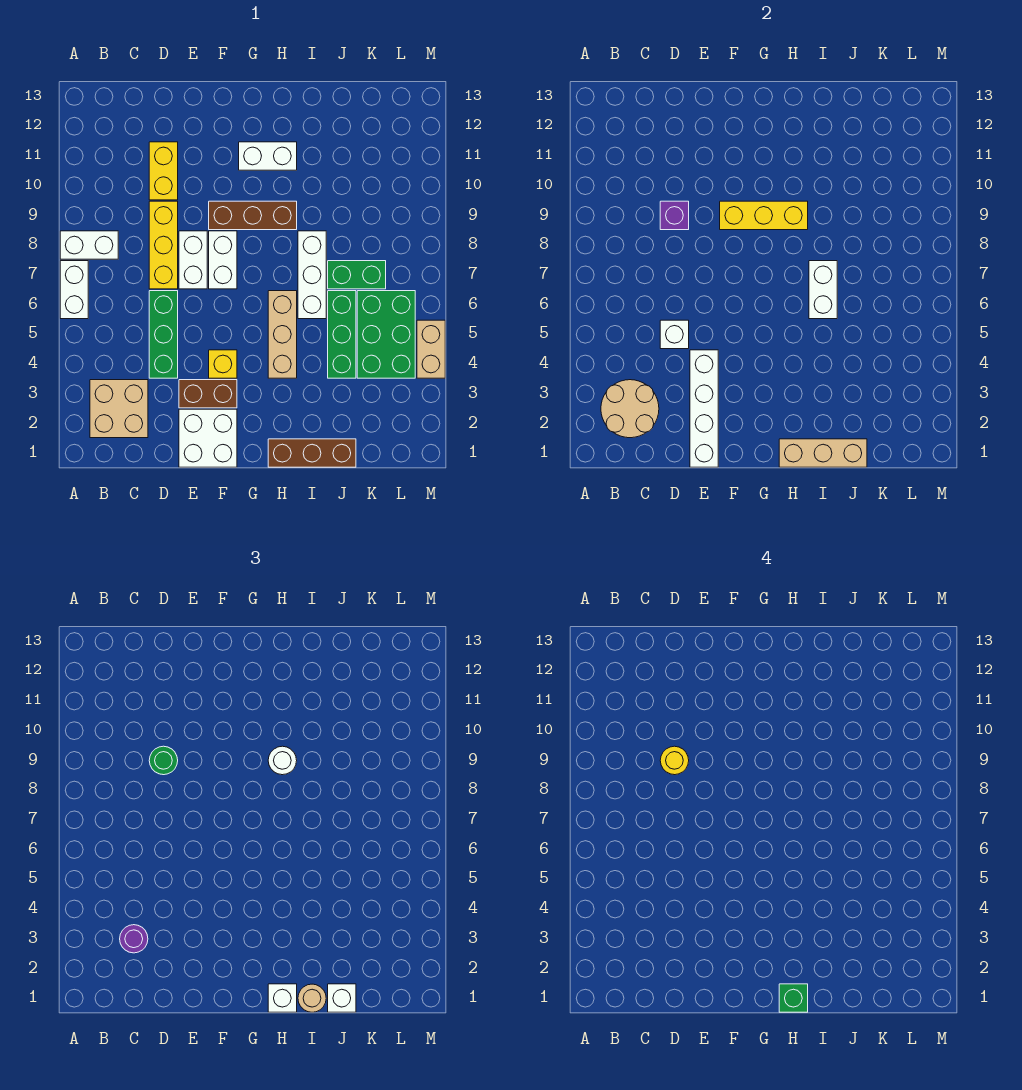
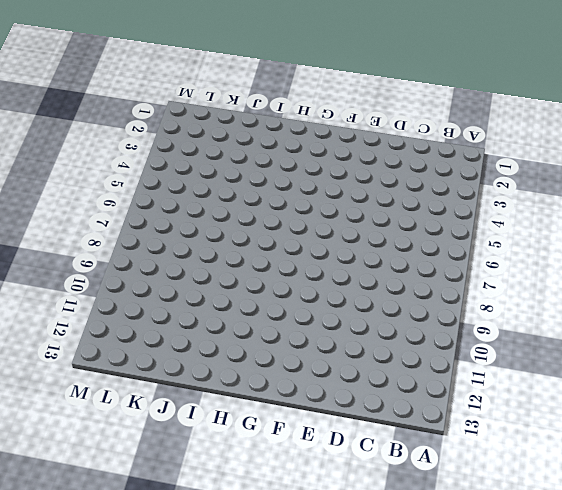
none -> white 1x2 brick [60,261,88,319]
none -> white 1x2 brick [60,231,118,259]
none -> tan 2x2 brick [90,380,148,438]
none -> green 1x3 brick [149,291,178,378]

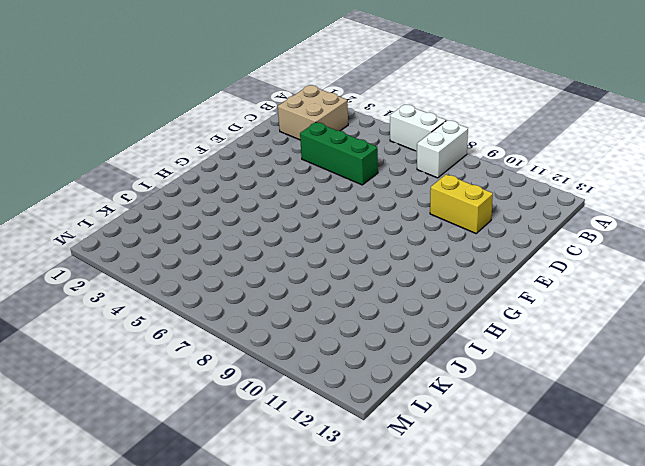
none -> yellow 1x3 brick [149,201,178,289]
none -> white 2x2 brick [179,409,237,467]
none -> brown 1x2 brick [179,380,237,408]
none -> white 1x2 brick [179,231,207,289]

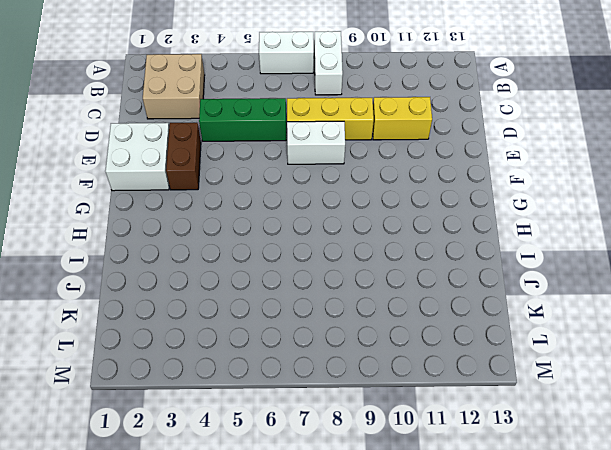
none -> yellow 1x1 brick [209,350,237,378]
none -> white 1x2 brick [209,231,237,289]
none -> brown 1x3 brick [209,201,297,230]
none -> white 1x2 brick [239,142,297,170]

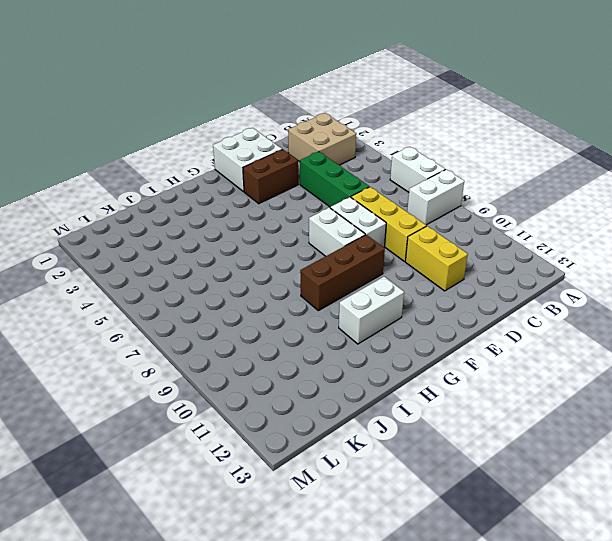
none -> yellow 1x1 brick [209,350,237,378]
none -> brown 1x3 brick [268,439,356,467]
none -> tan 1x3 brick [268,291,297,378]
none -> white 1x3 brick [298,231,326,319]

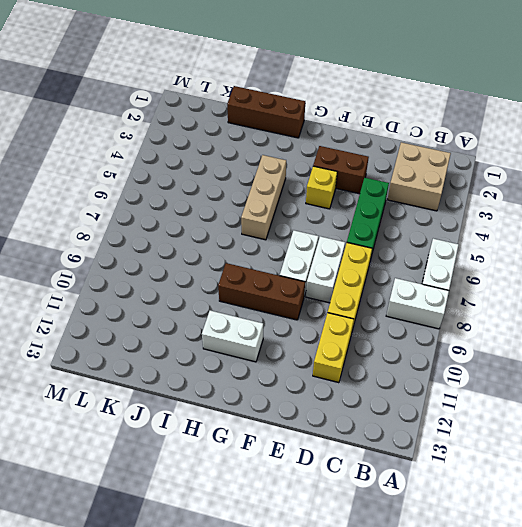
none -> white 2x2 brick [179,409,237,467]
none -> white 1x3 brick [298,231,326,319]
none -> green 1x3 brick [328,291,356,378]
none -> green 1x2 brick [328,261,386,289]

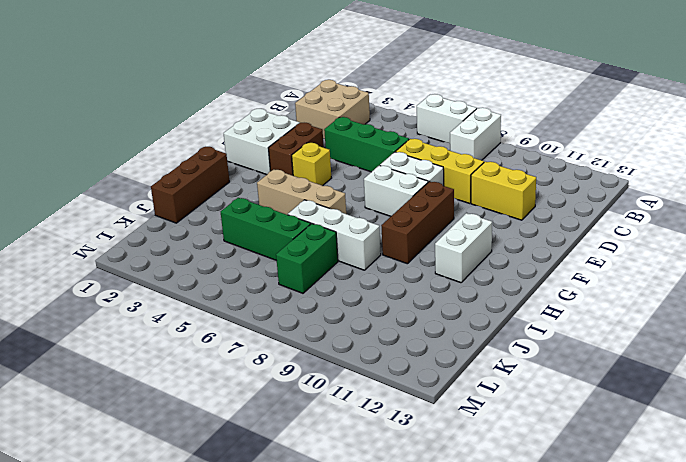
none -> green 2x3 brick [357,291,415,378]
none -> tan 1x2 brick [417,320,445,378]
none -> tan 2x2 round brick [601,380,659,438]
none -> white 1x1 brick [660,320,689,349]

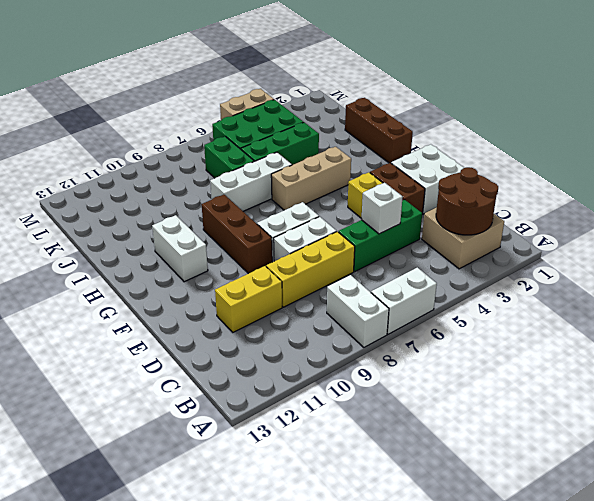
brown 2x2 round brick [436,167,498,235] -> tan 2x2 round brick [601,380,659,438]
none -> purple 1x1 brick [660,201,689,230]
none -> white 1x4 brick [690,350,718,467]
none -> yellow 1x3 brick [720,201,808,230]
none -> tan 1x3 brick [779,439,867,467]

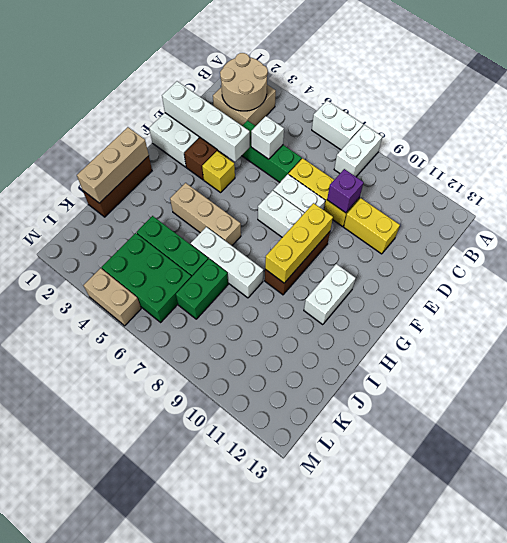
none -> white 1x2 brick [809,261,837,319]
none -> purple 1x1 round brick [120,925,148,953]
none -> green 1x1 round brick [149,746,178,775]
none -> white 1x1 brick [268,984,297,1012]

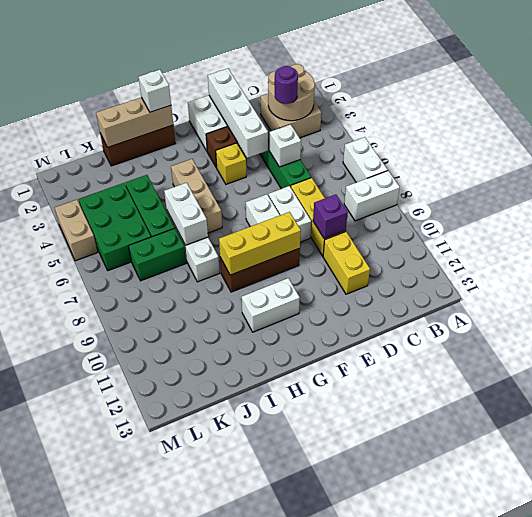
none -> green 1x1 round brick [149,746,178,775]
none -> white 1x1 round brick [268,746,297,775]
none -> tan 1x1 round brick [298,984,326,1012]
none -> white 1x1 brick [328,984,356,1012]

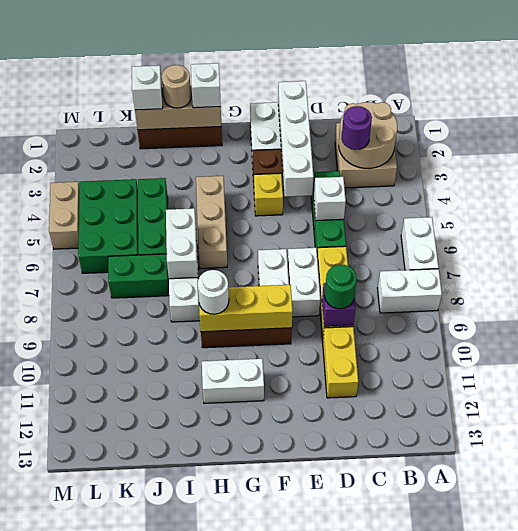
none -> yellow 1x1 round brick [660,746,689,775]
none -> green 1x1 brick [779,984,808,1012]

